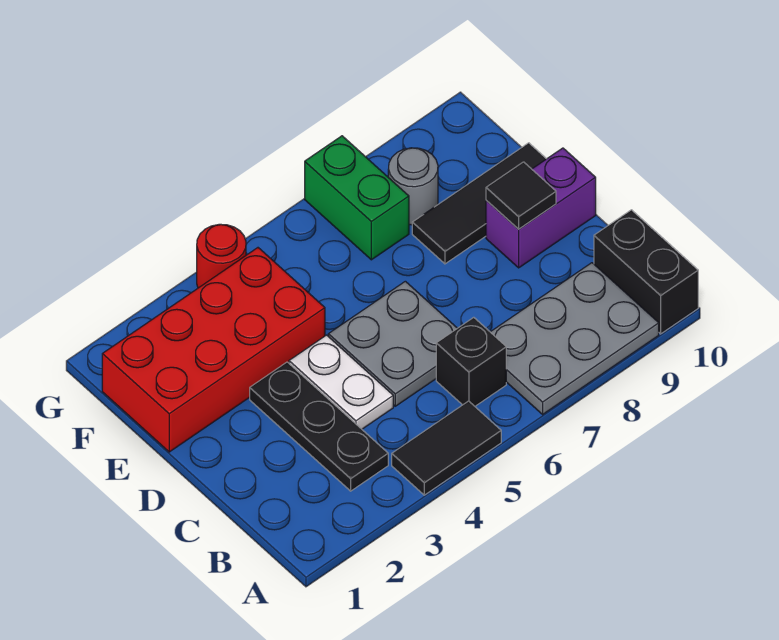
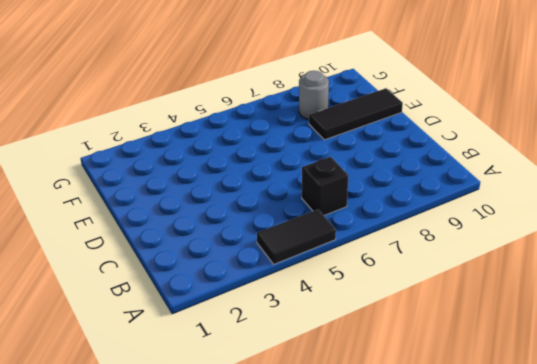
none -> grey 2x3 plate [491,263,659,414]
none -> black 1x2 brick [594,210,698,334]
none -> black 1x3 plate [250,362,388,491]

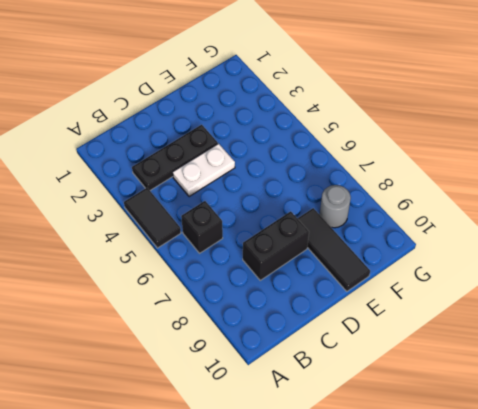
black 1x2 brick [243,211,309,280] -> black 1x2 brick moved to [594,210,698,334]
none -> grey 2x3 plate [491,263,659,414]
none -> grey 2x2 plate [328,281,457,406]
none -> purple 1x2 brick [486,148,596,268]

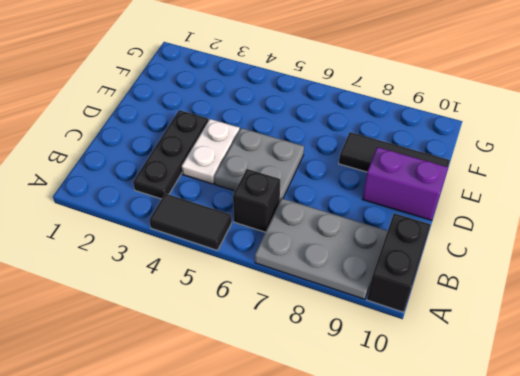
none -> red 2x4 brick [102,248,325,452]
none -> green 1x2 brick [305,136,409,260]
none -> grey 1x1 round brick [388,148,438,225]

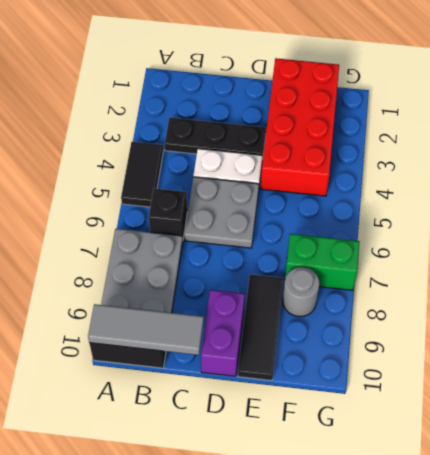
grey 1x3 tile [88,304,204,355] -> none
none -> red 1x1 round brick [197,224,246,288]
none -> black 1x1 tile [486,162,556,229]

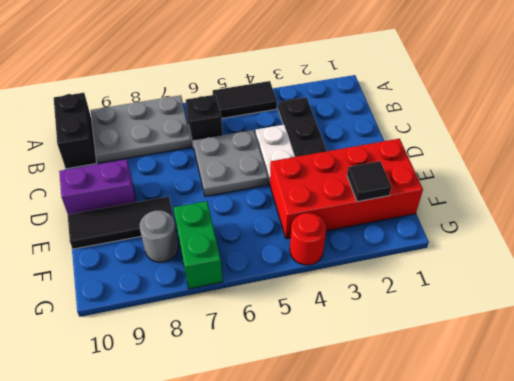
black 1x1 tile [347,161,391,202] -> black 1x1 tile moved to [486,162,556,229]

